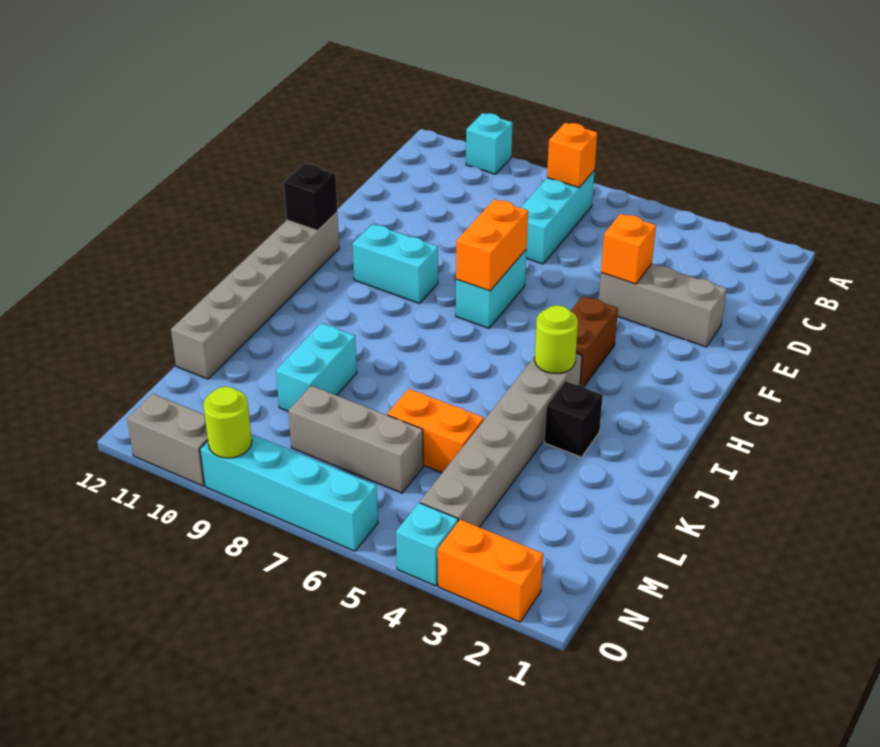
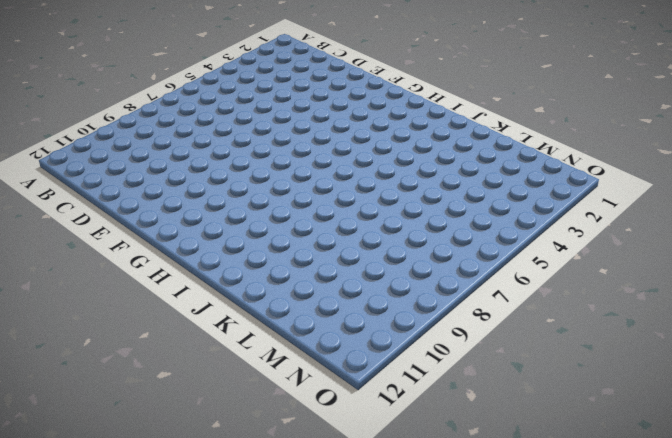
none -> cyan 1x1 brick [466,113,513,174]
none -> cyan 1x3 brick [521,170,595,264]
none -> grey 1x3 brick [599,264,727,347]

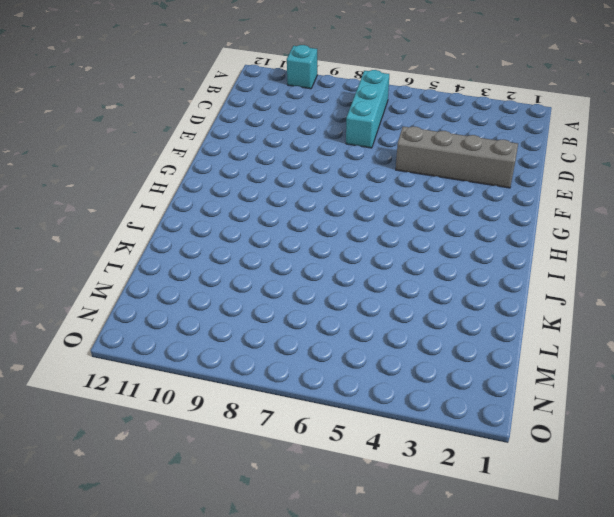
grey 1x4 brick [396,126,518,188] -> grey 1x3 brick [599,264,727,347]
none -> cyan 1x2 brick [456,249,527,328]
none -> brown 1x2 brick [571,296,618,387]
none -> cyan 1x2 brick [353,224,438,303]

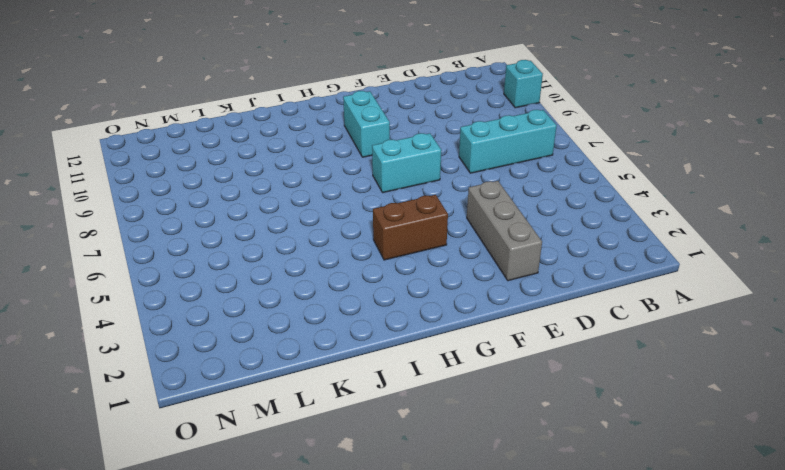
none -> grey 1x6 brick [171,212,339,379]
none -> grey 1x6 brick [420,353,582,527]
none -> black 1x1 brick [544,381,603,457]

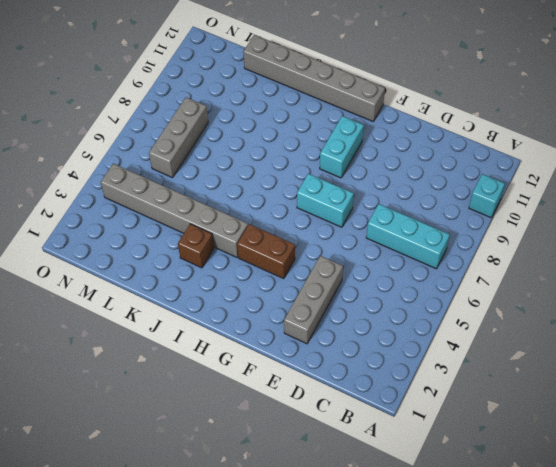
brown 1x1 brick [178,224,214,268] -> black 1x1 brick [544,381,603,457]
none -> cyan 1x2 brick [276,323,357,411]
none -> orange 1x2 brick [387,389,484,473]
none -> orange 1x2 brick [438,520,543,622]

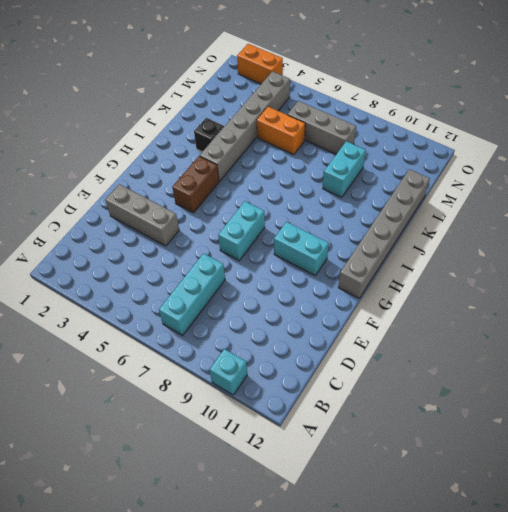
none -> cyan 1x1 brick [396,503,458,586]
none -> cyan 1x4 brick [200,434,378,551]
none -> grey 1x2 brick [127,394,208,486]

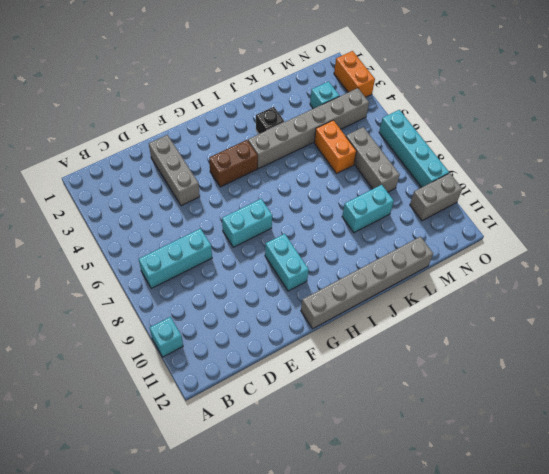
cyan 1x1 brick [310,81,339,109] -> cyan 1x1 brick moved to [396,503,458,586]
grey 1x2 brick [410,173,462,221] -> grey 1x2 brick turned to [127,394,208,486]
none -> orange 1x1 brick [547,123,597,188]
none -> orange 1x1 brick [601,214,656,284]
none -> orange 1x2 brick [456,200,528,291]

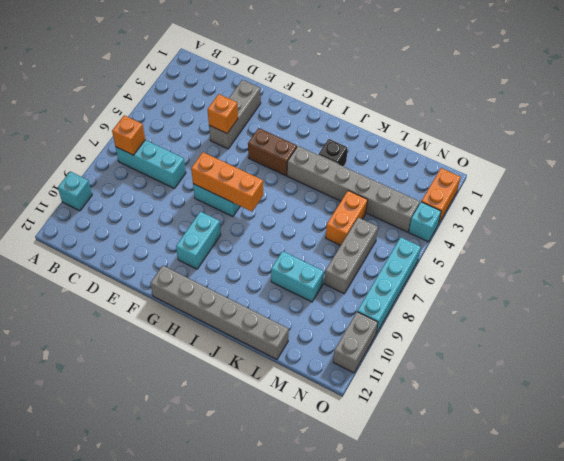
orange 1x3 brick [191,152,263,211] -> orange 1x2 brick [456,200,528,291]
none -> black 1x1 brick [284,163,337,231]
none -> lime 1x1 round brick [535,305,578,374]
none -> lime 1x1 round brick [203,387,252,458]

